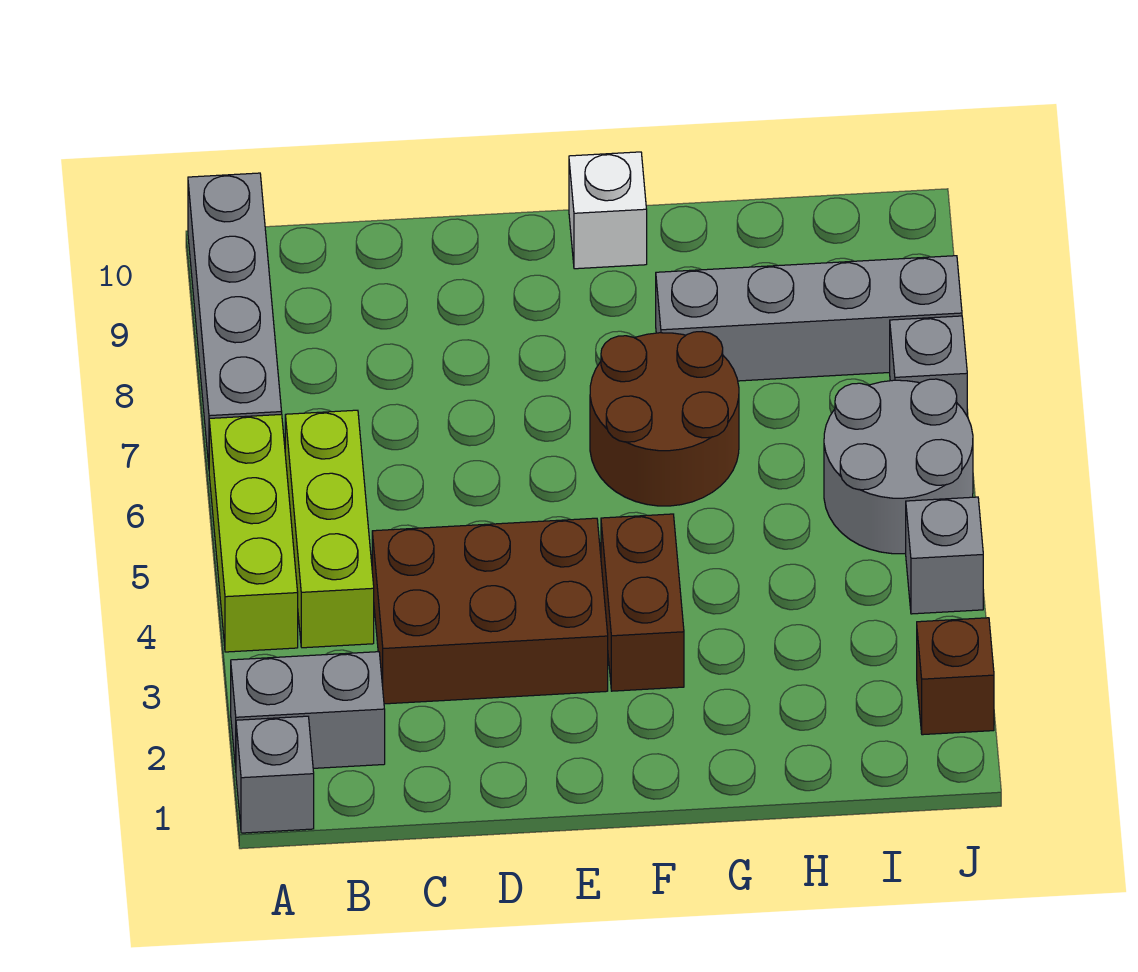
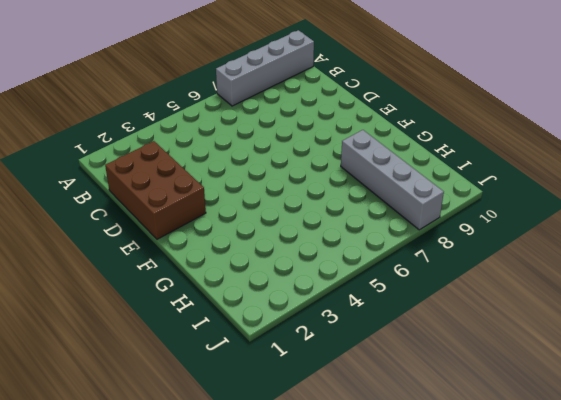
brown 2x3 brick [105,141,206,239] -> brown 2x3 brick moved to [372,518,608,704]
none -> grey 1x1 brick [236,716,314,833]
none -> grey 1x2 brick [231,652,385,769]
none -> lime 1x3 brick [209,414,298,652]

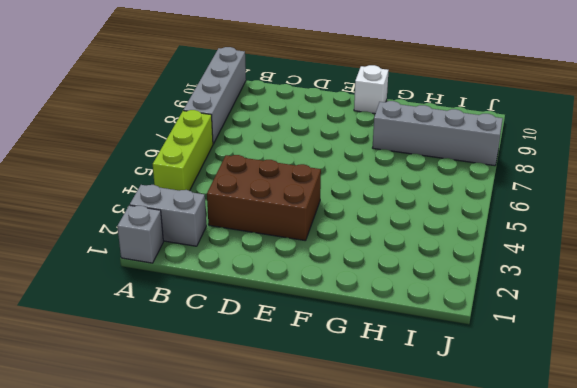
none -> lime 1x3 brick [285,410,374,648]
none -> brown 1x2 brick [601,514,684,691]
none -> brown 2x2 round brick [590,332,739,506]

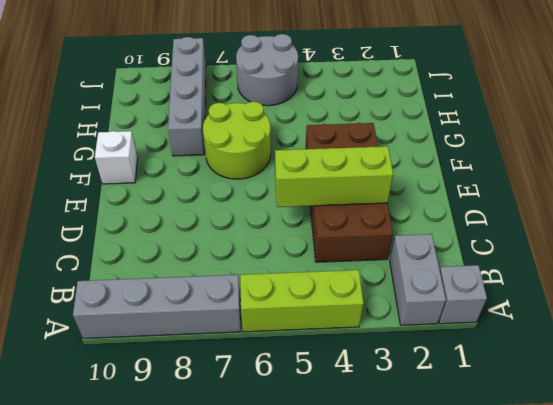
lime 1x3 brick [275,146,393,207] -> lime 1x3 brick moved to [285,410,374,648]
lime 2x2 round brick [203,102,271,179] -> brown 2x2 round brick [590,332,739,506]
none -> brown 1x1 brick [917,618,994,735]
none -> grey 1x1 brick [906,497,983,614]
none -> grey 1x1 brick [890,316,967,415]

